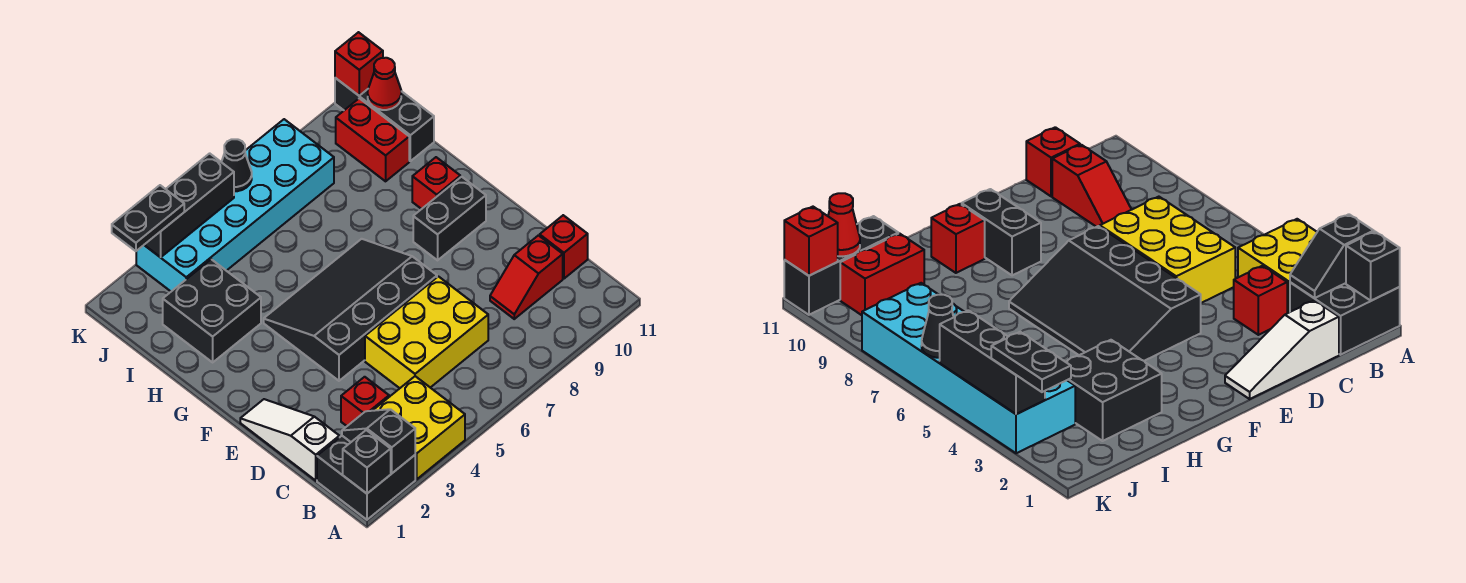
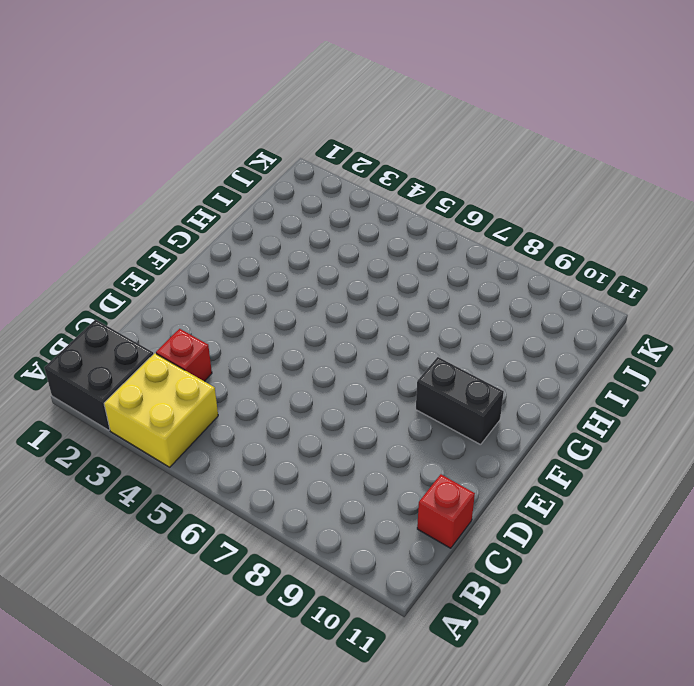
none -> white 1x3 slope [240,399,339,481]
none -> yellow 2x3 brick [365,276,488,388]
none -> red 1x2 slope [490,235,563,319]

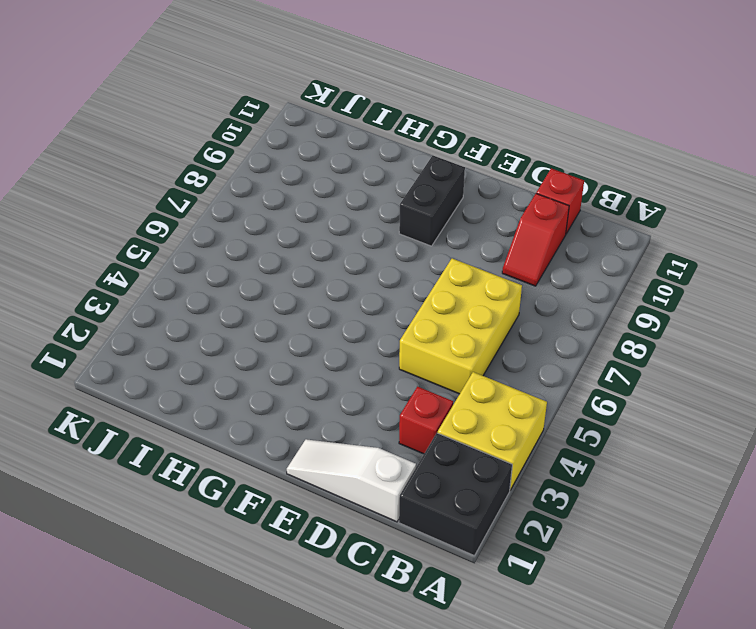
none -> black 3x4 slope [264,239,437,381]
none -> red 1x1 brick [412,157,460,209]
none -> black 2x2 brick [163,259,261,362]

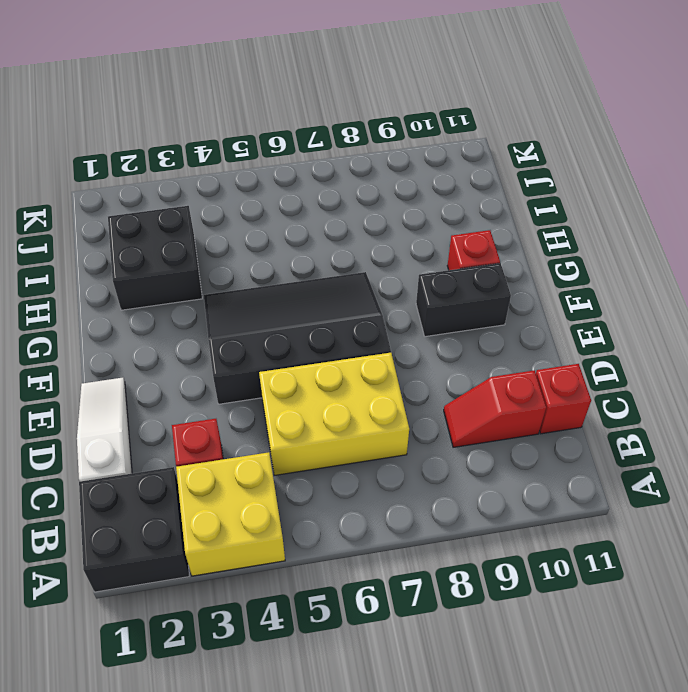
none -> red 1x2 brick [336,98,409,181]
none -> black 1x3 brick [335,78,434,161]
none -> cyan 2x6 brick [136,119,334,291]

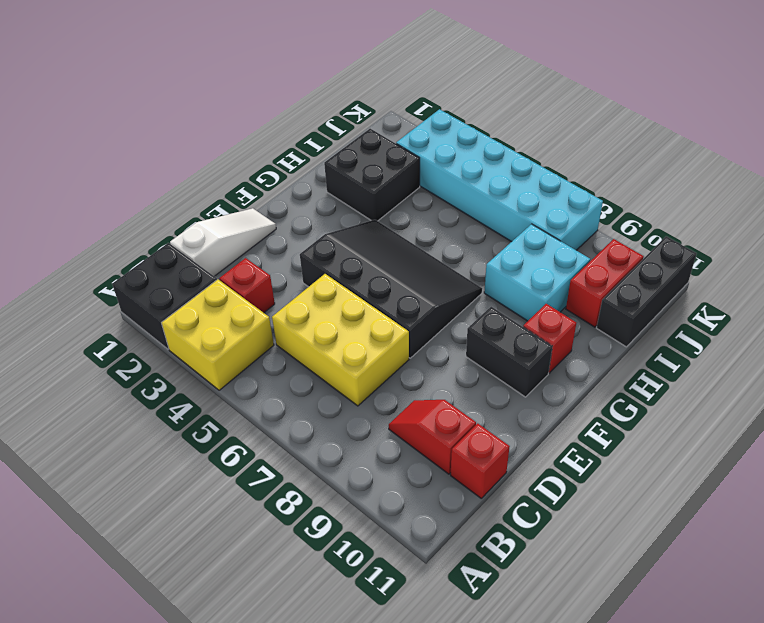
cyan 2x2 brick [484,224,590,321] -> none
none -> black 1x1 brick [343,430,391,493]
none -> black 1x2 slope [342,409,415,473]
none -> red 1x1 cone [368,58,401,110]

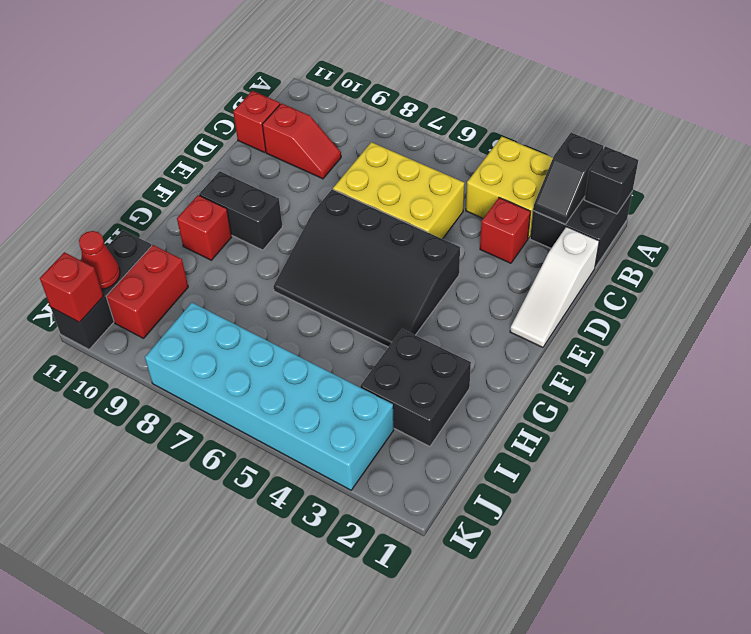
none -> black 1x3 brick [144,153,234,257]
none -> black 1x1 cone [222,139,252,191]
none -> black 1x2 plate [112,185,184,251]

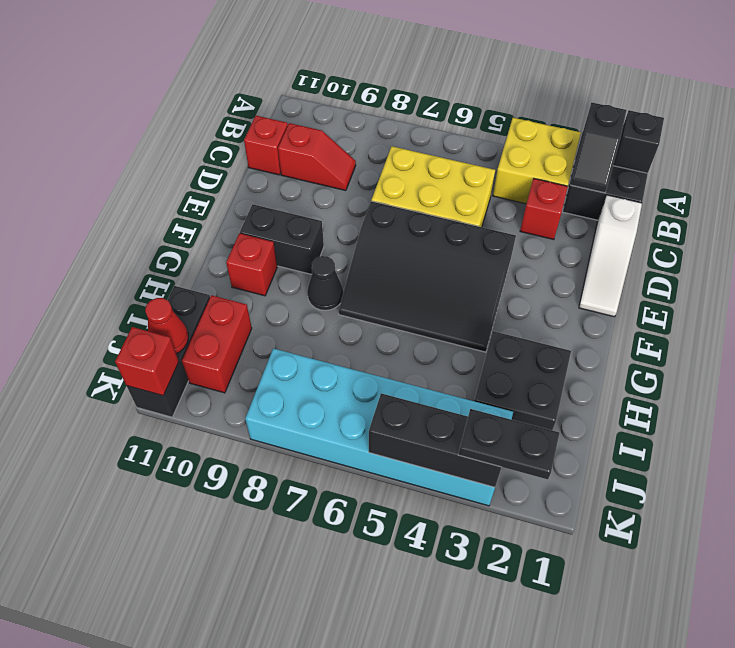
black 1x1 cone [307,256,343,310] -> black 1x1 cone moved to [222,139,252,191]

